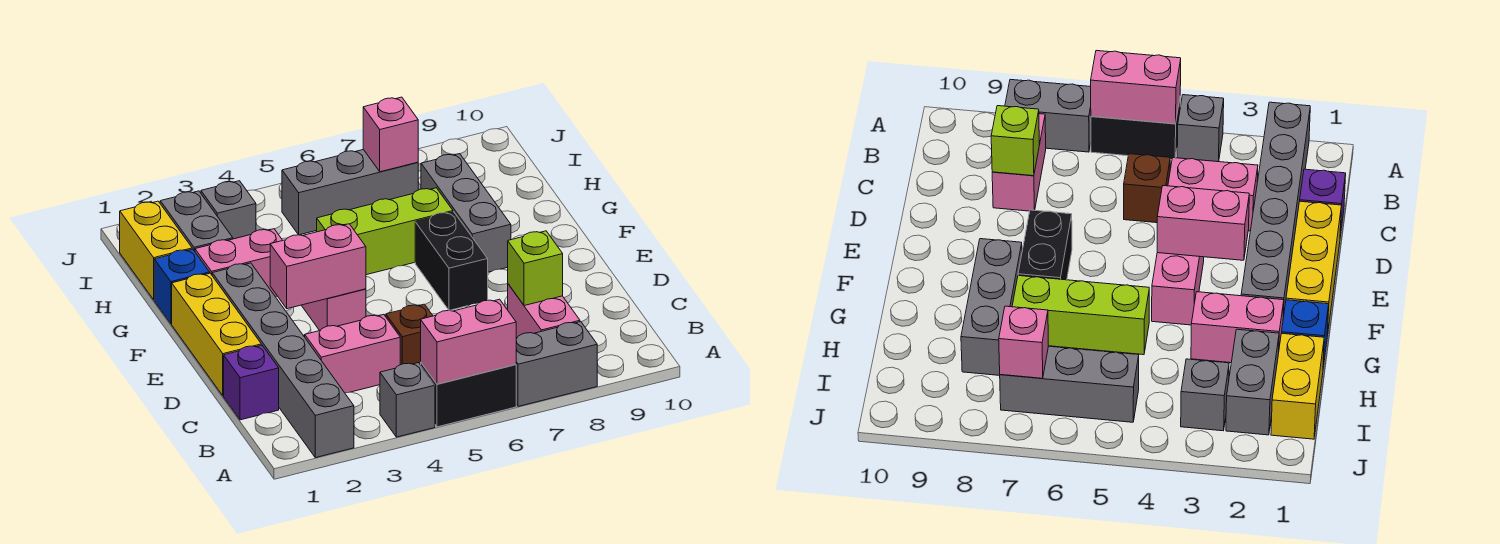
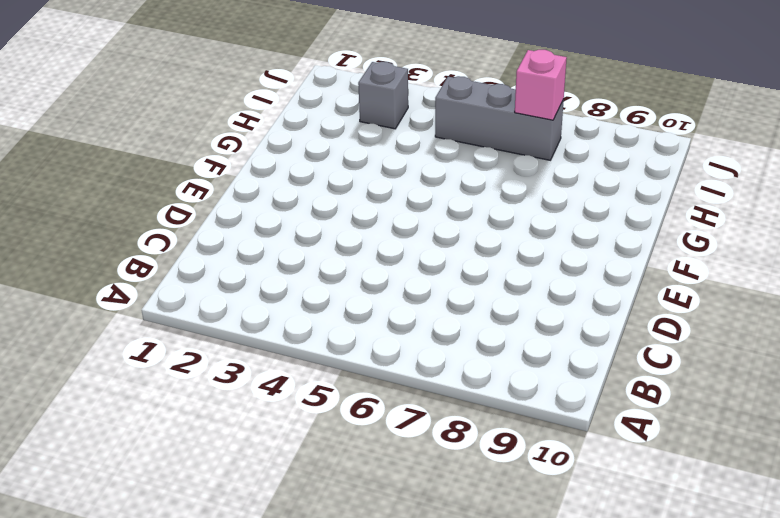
none -> grey 1x6 brick [212,263,354,458]
none -> grey 1x1 brick [380,363,435,437]
none -> black 1x2 brick [421,363,516,427]

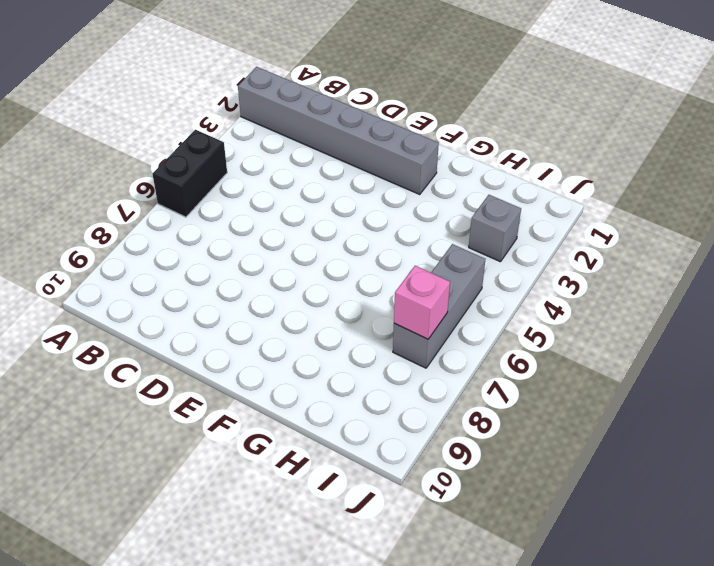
none -> grey 1x1 brick [380,363,435,437]
none -> grey 1x2 brick [516,322,597,406]
none -> pink 1x2 brick [508,284,580,338]

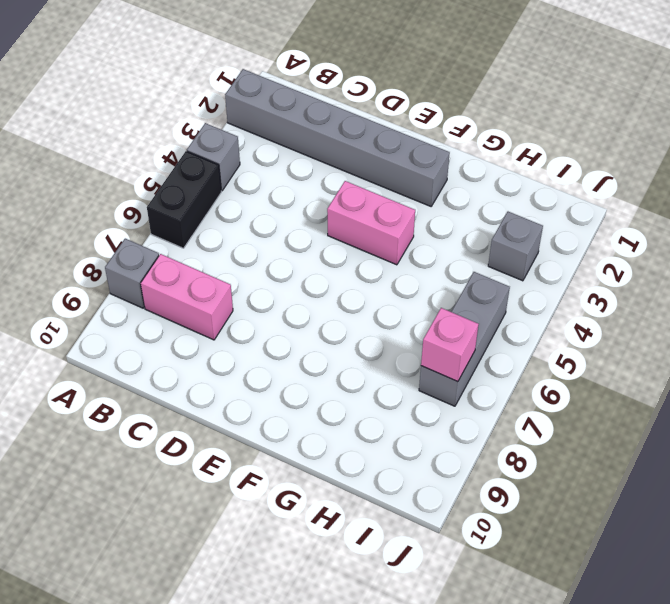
grey 1x1 brick [105,239,159,308] -> grey 1x2 brick [516,322,597,406]
none -> purple 1x1 brick [224,345,279,420]
none -> pink 1x2 brick [305,315,400,393]
none -> brown 1x1 brick [386,304,433,365]

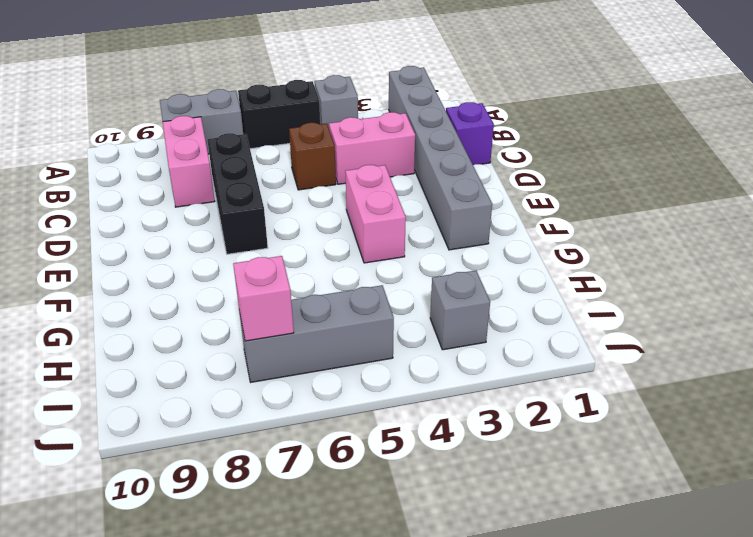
black 1x3 brick [207,133,268,254] -> black 1x2 brick [415,212,488,311]
none -> yellow 1x3 brick [172,273,261,396]
none -> grey 1x3 brick [421,154,511,272]
none -> blue 1x1 brick [154,249,210,324]

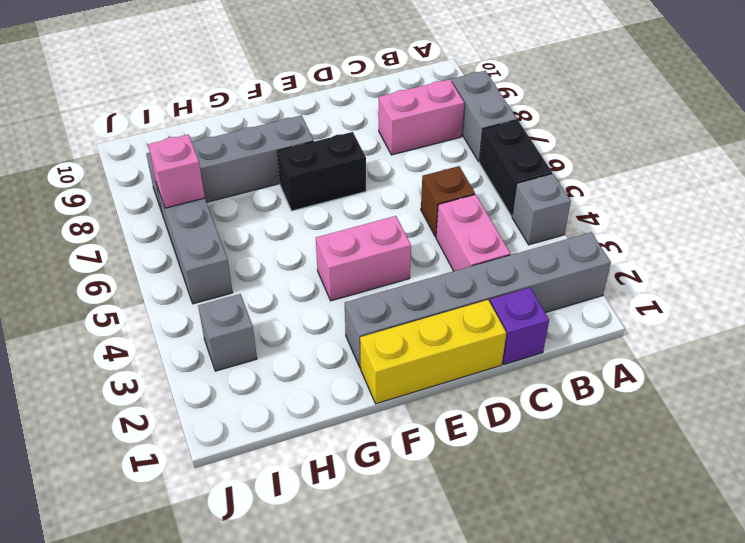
grey 1x4 brick [146,115,314,212] -> grey 1x3 brick [421,154,511,272]
none -> blue 1x1 brick [154,249,210,324]
none -> pink 1x2 brick [195,229,283,297]
none -> lime 1x3 brick [317,188,453,275]

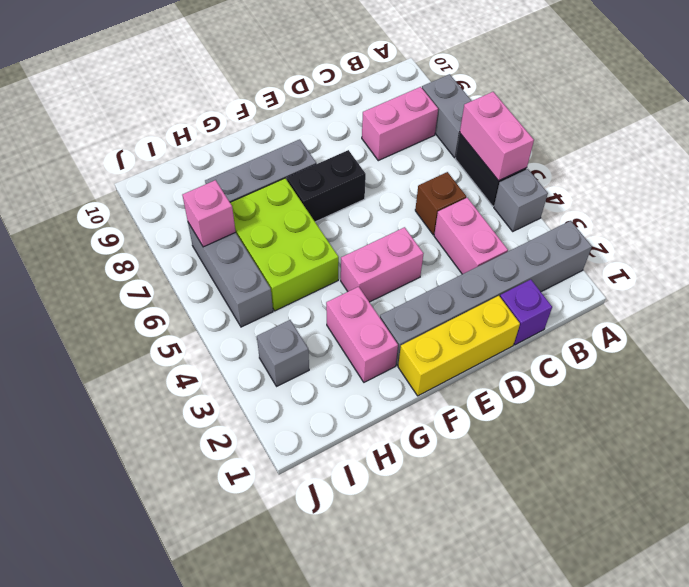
lime 2x3 brick [230,178,339,311] -> lime 1x3 brick [317,188,453,275]
none -> blue 1x1 brick [154,249,210,324]
none -> yellow 1x2 brick [120,201,192,300]
none -> grey 1x2 brick [160,191,233,251]

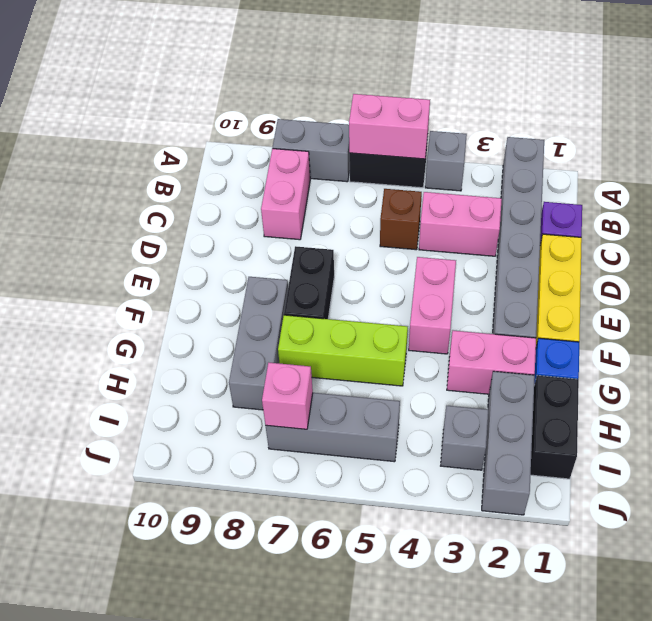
black 1x2 brick [531,376,579,479] -> yellow 1x2 brick [120,201,192,300]
grey 1x3 brick [482,371,535,515] -> grey 1x2 brick [160,191,233,251]
none -> lime 1x1 brick [508,231,563,306]
none -> pink 1x2 brick [270,224,366,309]

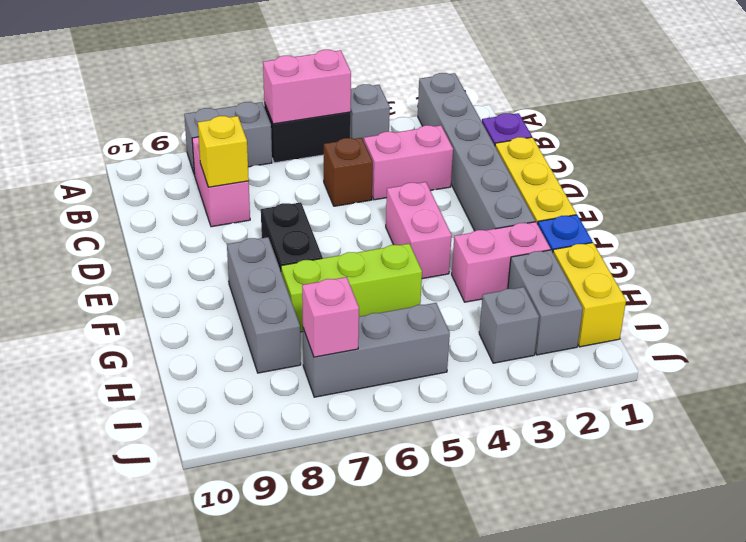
yellow 1x1 brick [198,116,249,187] -> lime 1x1 brick [508,231,563,306]
none -> pink 1x2 brick [270,224,366,309]

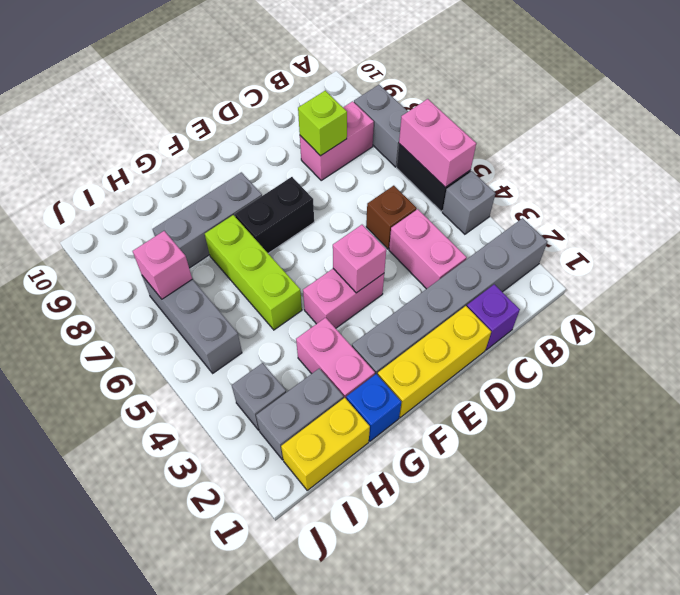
pink 1x1 brick [333,225,386,293] -> pink 1x2 brick [270,224,366,309]

